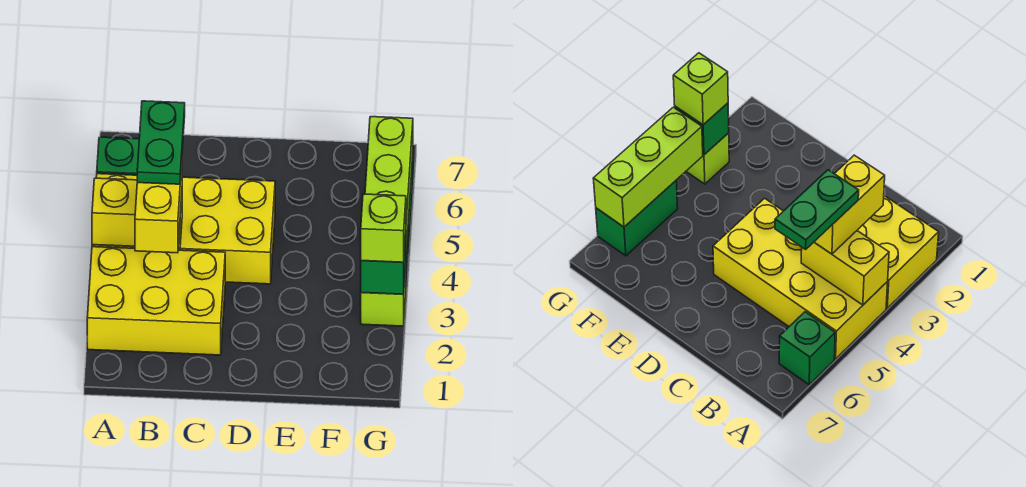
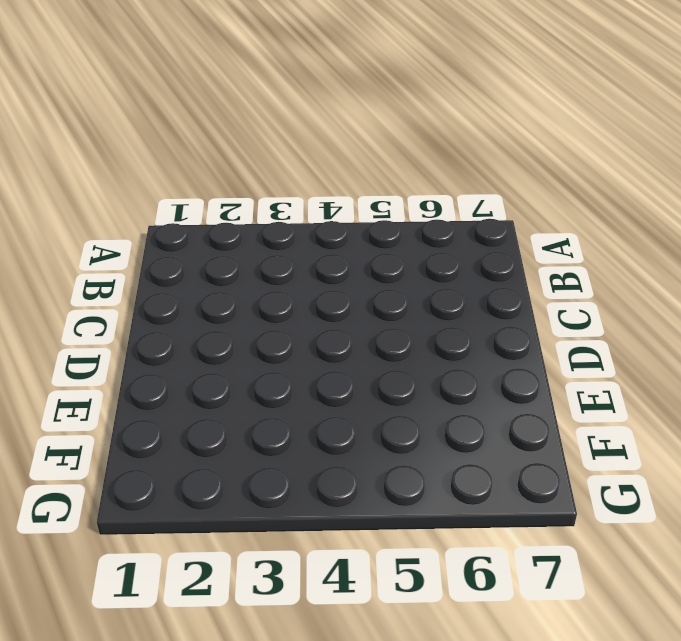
none -> yellow 2x3 brick [87,247,225,355]
none -> yellow 2x4 brick [92,174,275,284]

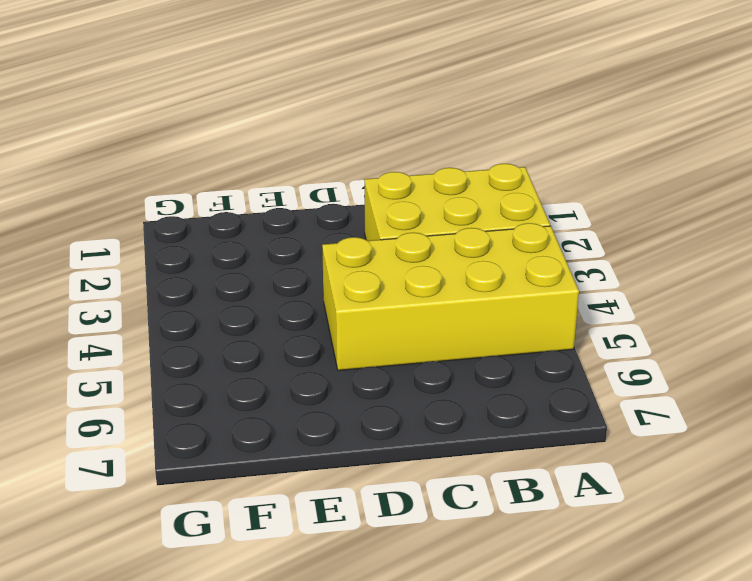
none -> green 1x1 brick [97,137,139,175]
none -> lime 1x1 brick [361,266,406,326]

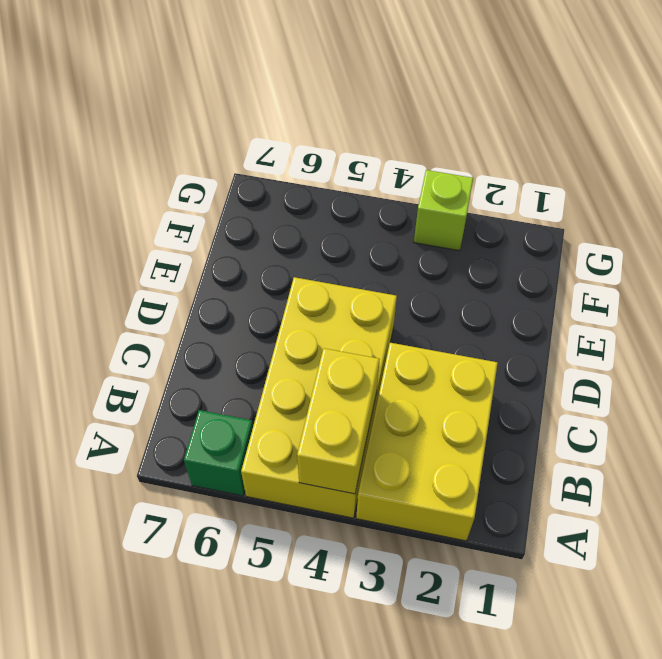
none -> green 1x2 brick [596,181,678,256]
none -> green 1x1 brick [361,235,406,294]

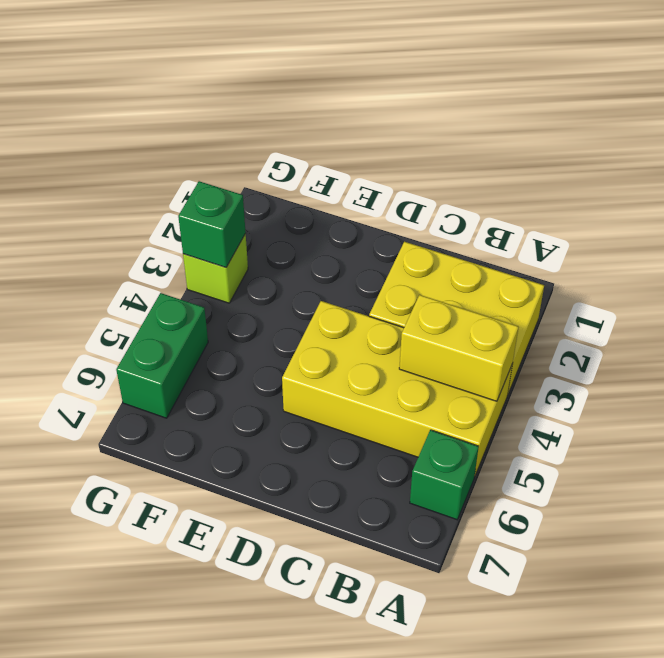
none -> lime 1x3 brick [365,117,413,251]
none -> yellow 1x2 brick [135,165,182,253]

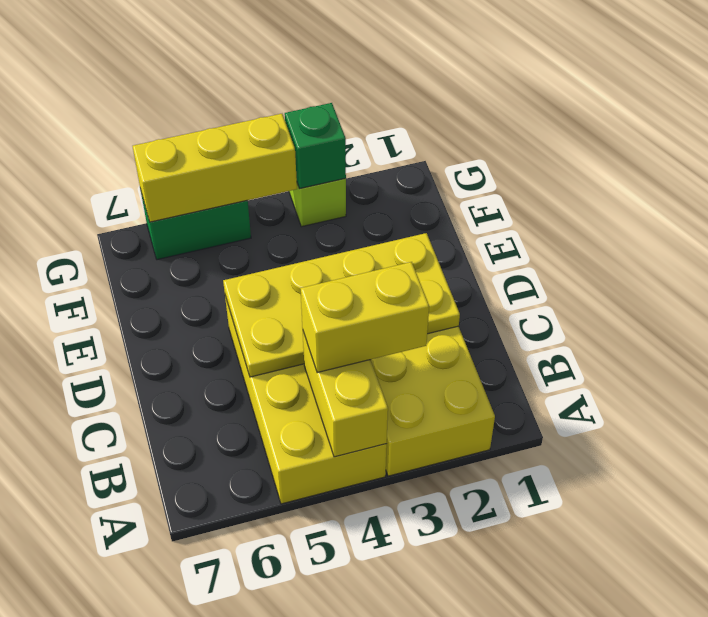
yellow 2x4 plate [223,233,460,377] -> none
yellow 1x3 brick [133,114,297,222] -> lime 1x3 brick [365,117,413,251]
none -> green 1x1 brick [97,137,139,175]
none -> lime 1x1 brick [361,194,406,262]

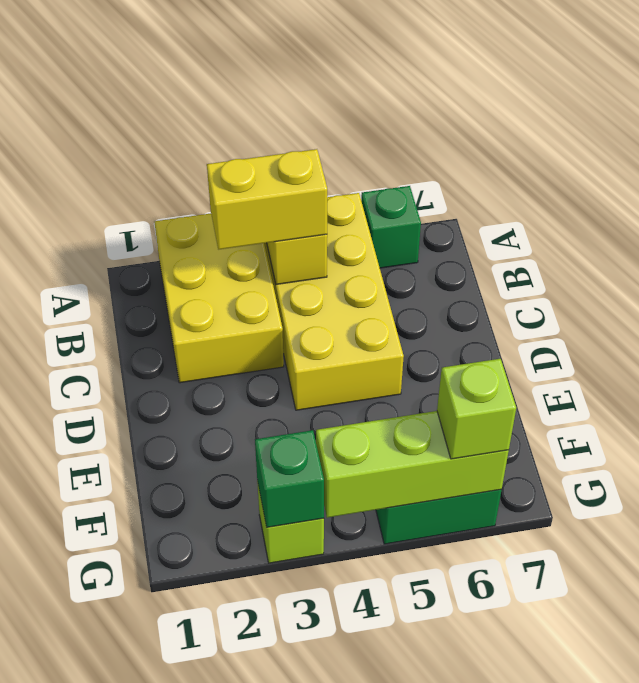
lime 1x1 brick [437,359,516,459] -> lime 1x1 brick moved to [361,194,406,262]
none -> green 1x2 plate [137,101,185,184]

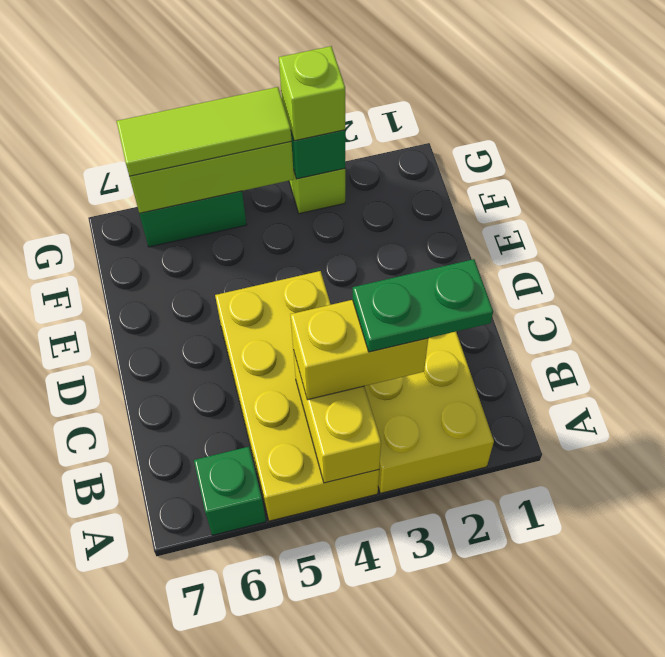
green 1x2 plate [353,259,493,352] -> green 1x2 plate moved to [137,101,185,184]
lime 1x3 tile [117,87,291,176] -> none

